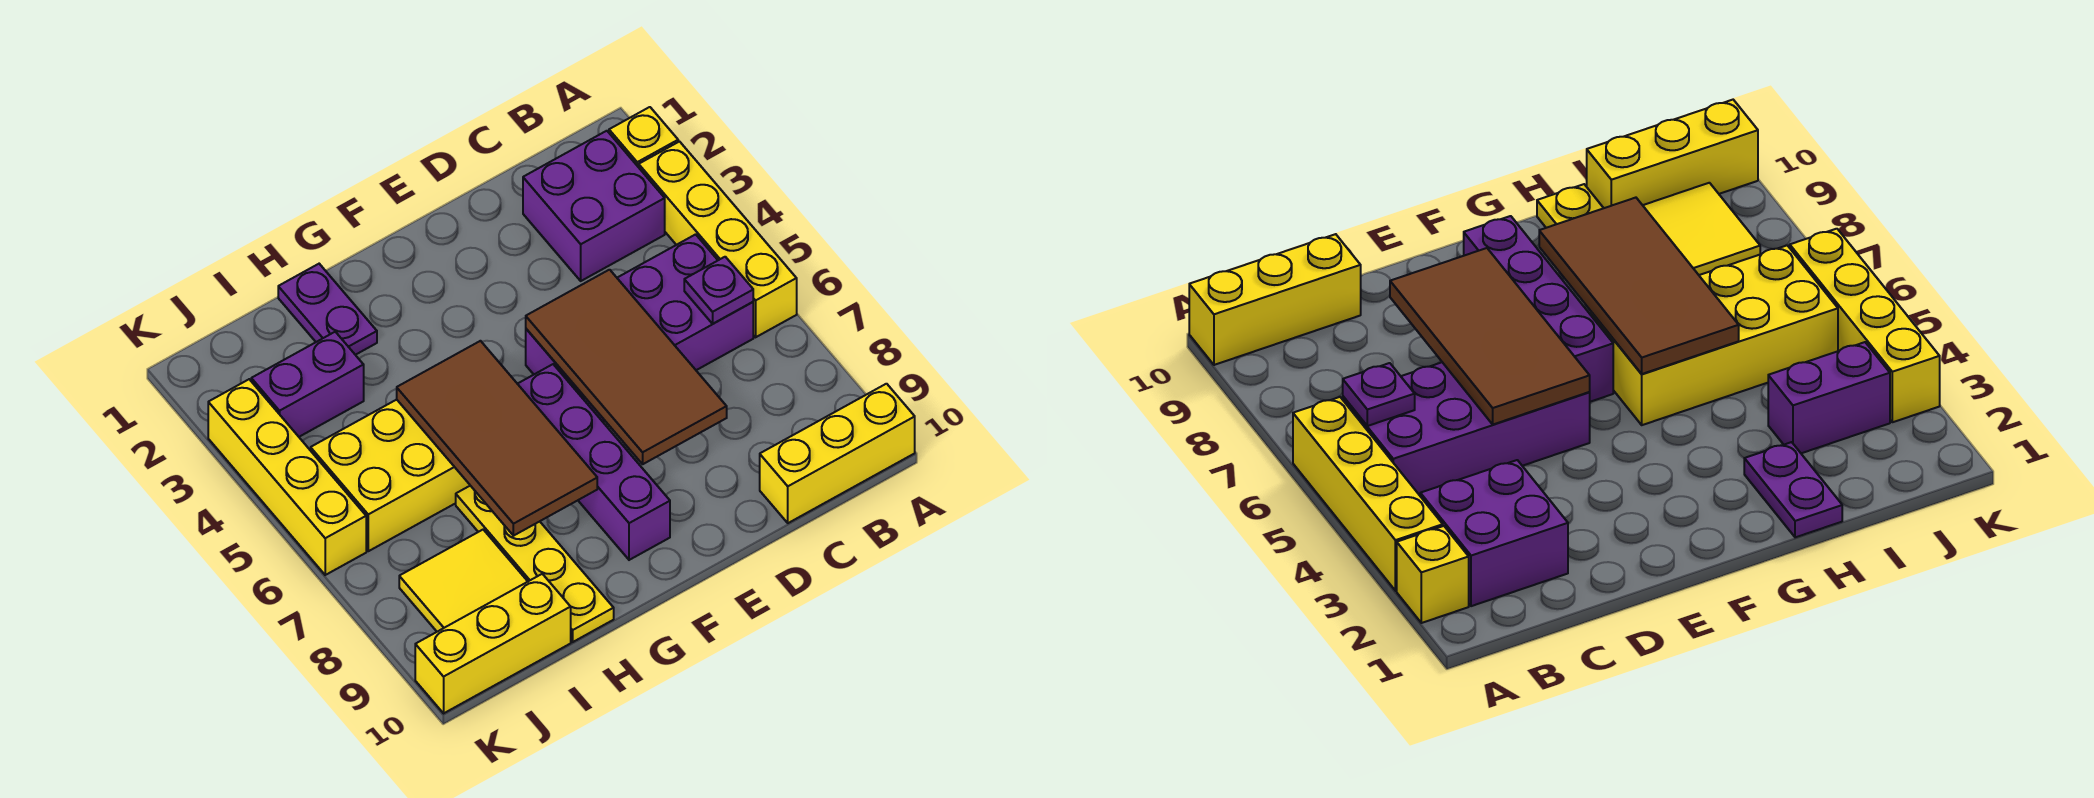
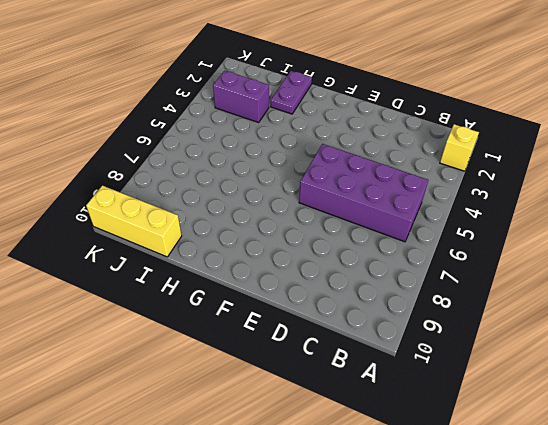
none -> yellow 1x4 brick [639,142,797,337]
none -> yellow 1x3 brick [760,384,915,523]
none -> purple 2x2 brick [523,131,665,281]

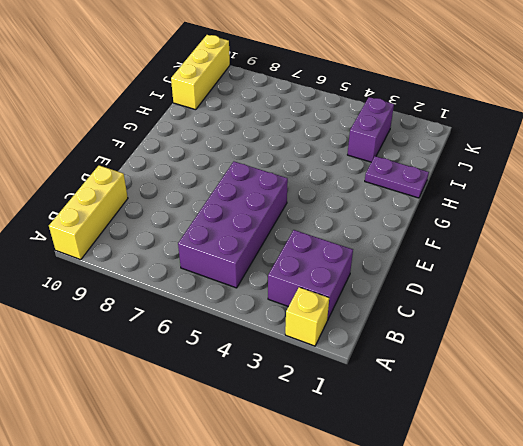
none -> yellow 1x4 brick [639,142,797,337]
none -> purple 1x4 brick [518,364,670,560]
none -> yellow 2x4 brick [311,400,470,551]

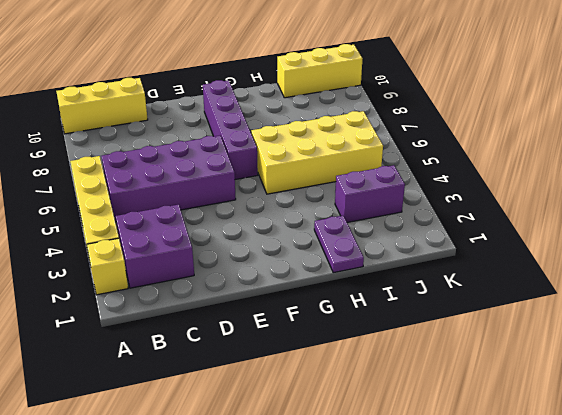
none -> yellow 1x4 plate [456,486,614,642]
none -> yellow 2x2 tile [399,530,528,632]
none -> yellow 1x4 brick [208,379,366,575]

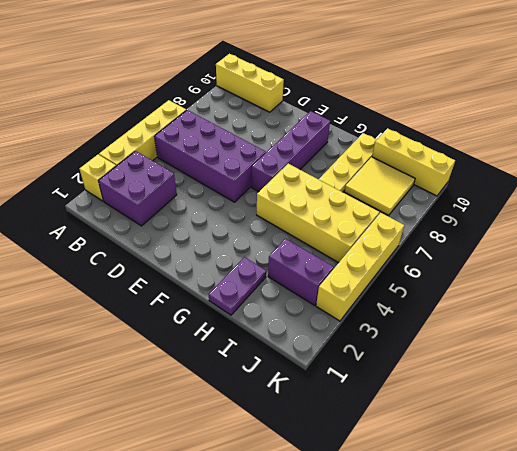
none -> purple 1x1 plate [684,257,753,324]
none -> brown 2x4 tile [526,270,727,464]
none -> brown 2x4 tile [397,341,597,536]

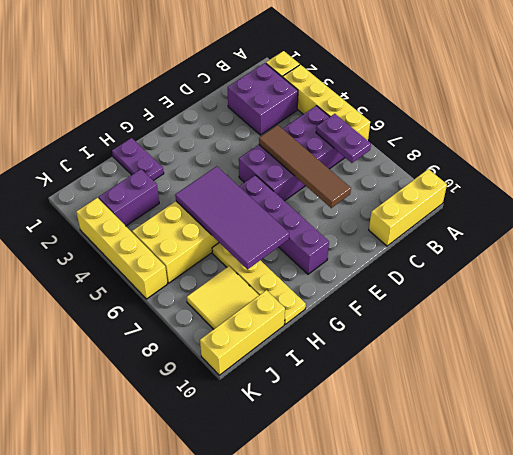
purple 1x2 plate [316,114,371,163] -> purple 1x1 plate [684,257,753,324]
brown 1x4 tile [259,125,351,208] -> brown 2x4 tile [526,270,727,464]
purple 2x4 tile [175,166,289,270] -> brown 2x4 tile [397,341,597,536]

